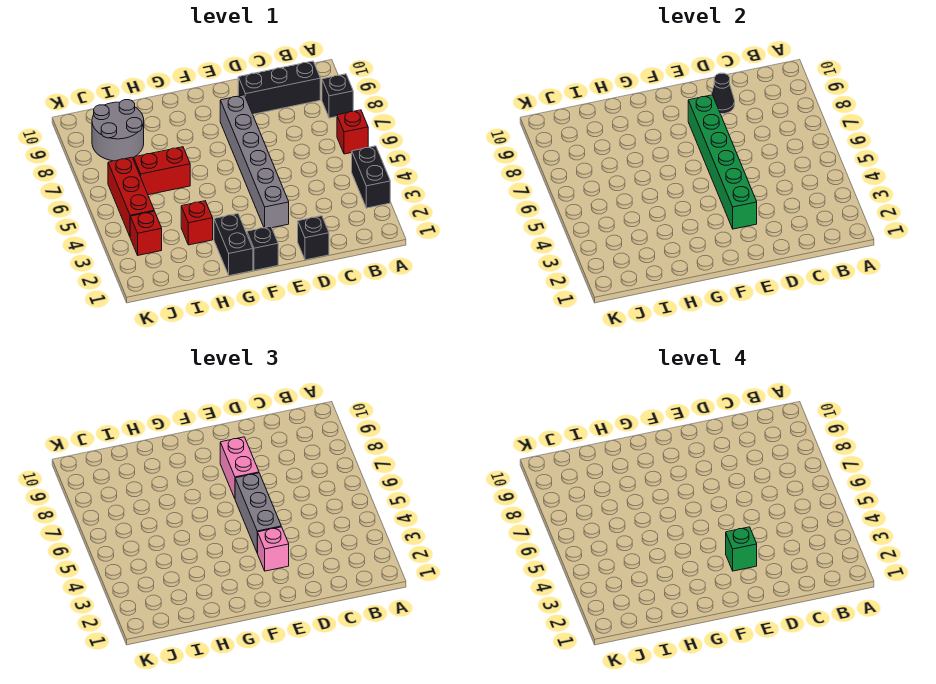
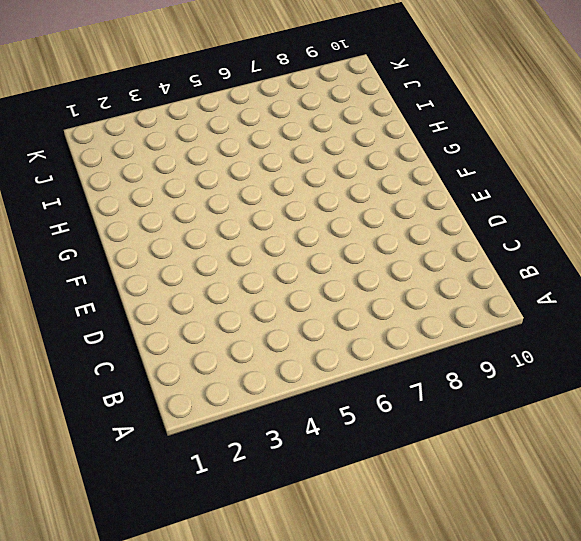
none -> black 1x2 brick [352,146,390,208]
none -> red 1x1 brick [337,110,368,154]
none -> black 1x1 brick [322,74,353,118]

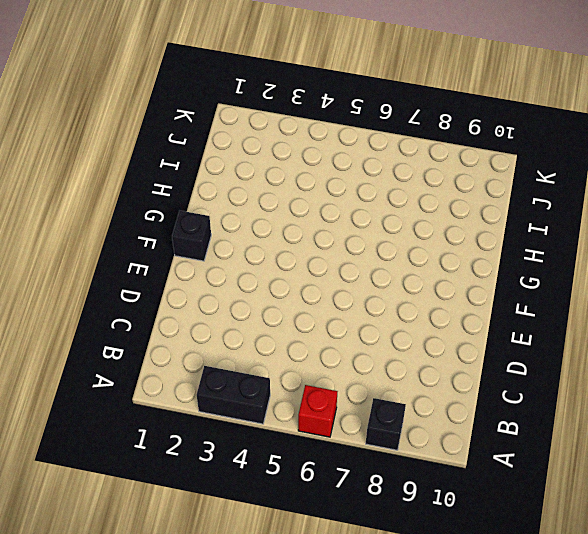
none -> black 1x3 brick [238,61,320,114]
none -> black 1x1 brick [298,216,329,260]
none -> grey 1x6 brick [220,95,289,228]

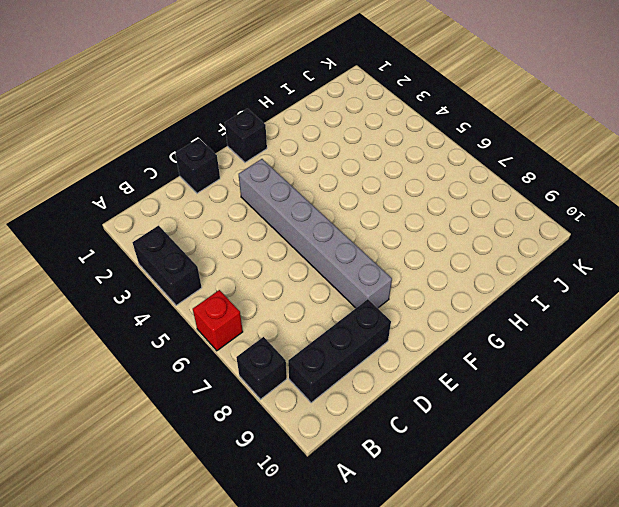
none -> black 1x2 brick [214,214,253,276]
none -> red 1x1 brick [181,201,213,245]
none -> red 1x2 brick [134,147,190,195]

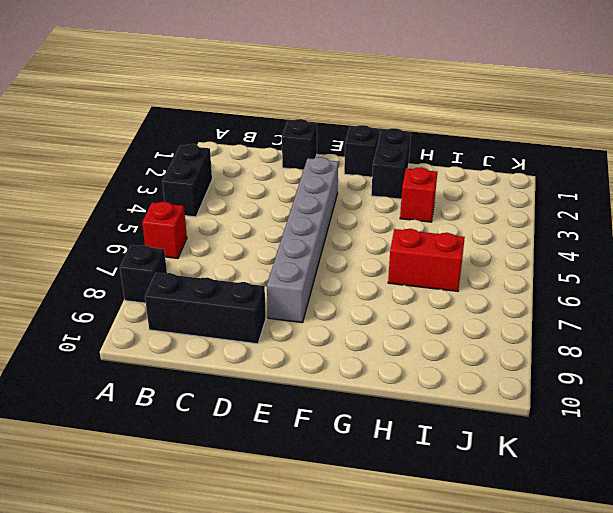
none -> grey 2x2 round brick [92,100,144,161]
none -> red 1x1 brick [130,211,162,255]
none -> red 1x3 brick [108,157,154,236]

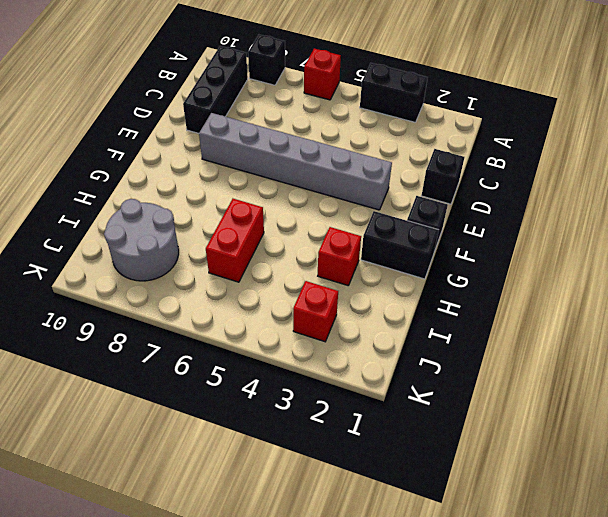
none -> red 1x3 brick [108,157,154,236]
none -> black 1x1 cone [711,73,735,114]
none -> green 1x6 brick [688,95,757,229]

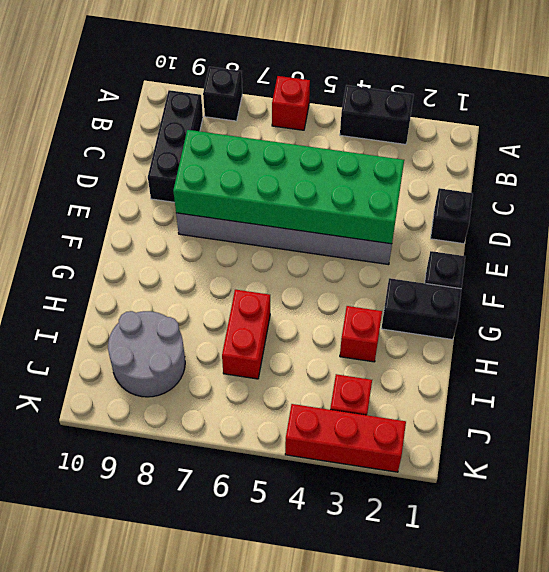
green 2x6 brick [173,130,404,244] -> green 1x6 brick [688,95,757,229]
red 1x3 brick [285,404,406,472] -> red 1x3 brick moved to [108,157,154,236]
none -> black 1x1 cone [711,73,735,114]
none -> pink 1x1 brick [258,527,289,571]
none -> grey 1x3 brick [235,473,281,553]

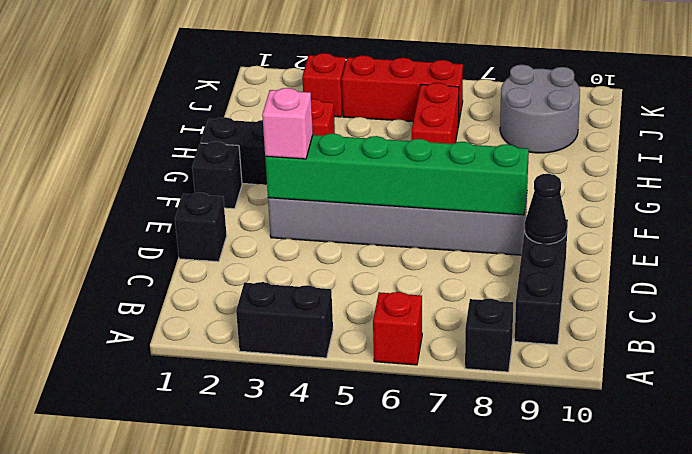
none -> grey 1x3 brick [235,473,281,553]
none -> pink 1x2 brick [220,437,259,498]
none -> green 1x1 brick [726,527,757,571]

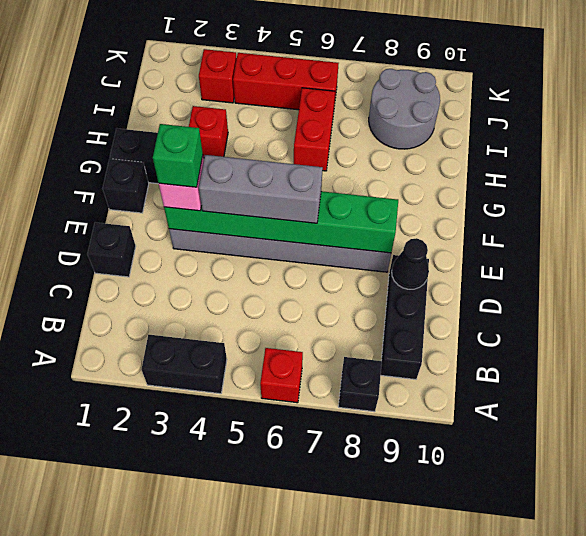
none -> pink 1x2 brick [220,437,259,498]

